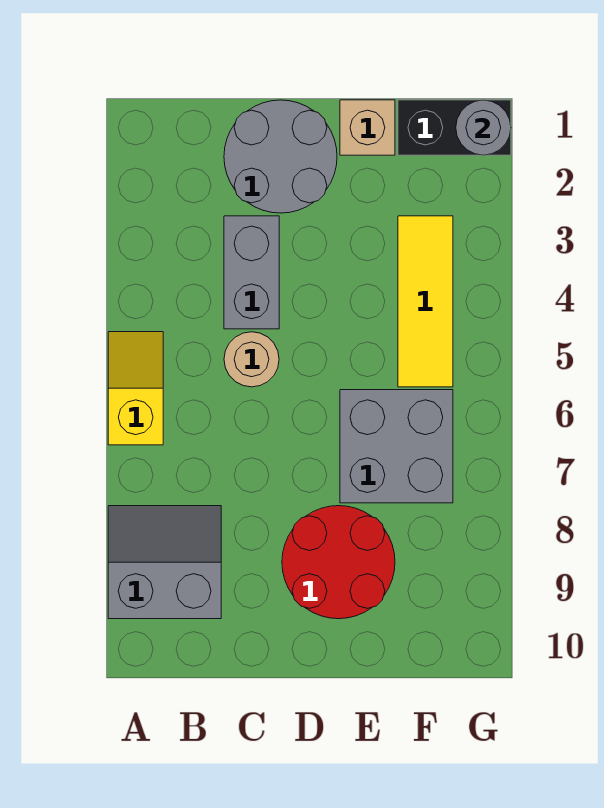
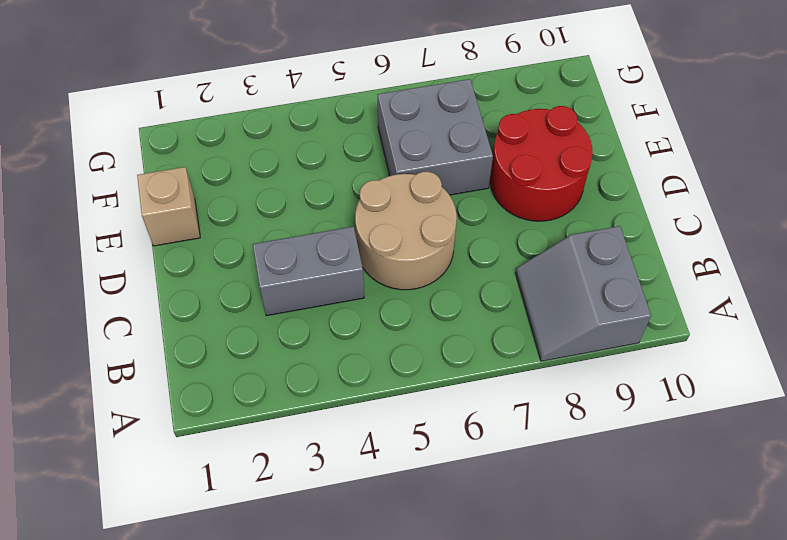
tan 2x2 round brick [355,172,457,290] -> tan 1x1 round brick [224,332,279,387]
none -> yellow 1x2 slope [108,332,163,445]
none -> grey 2x2 round brick [224,100,337,213]

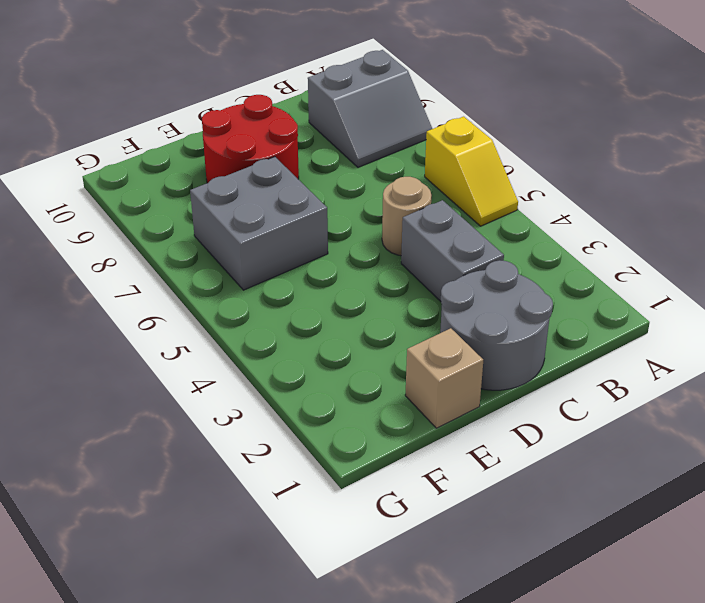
none -> black 1x2 brick [398,100,511,155]
none -> yellow 1x3 tile [398,216,453,387]

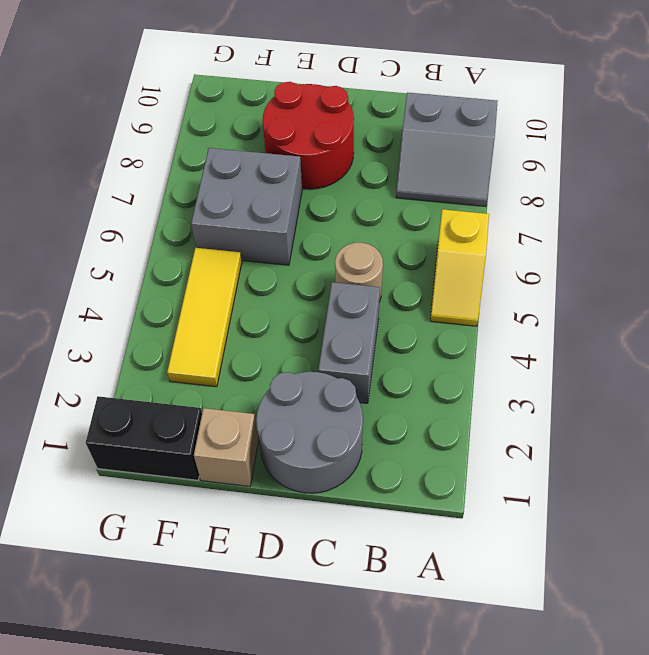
none -> grey 1x1 round brick [456,100,511,155]

